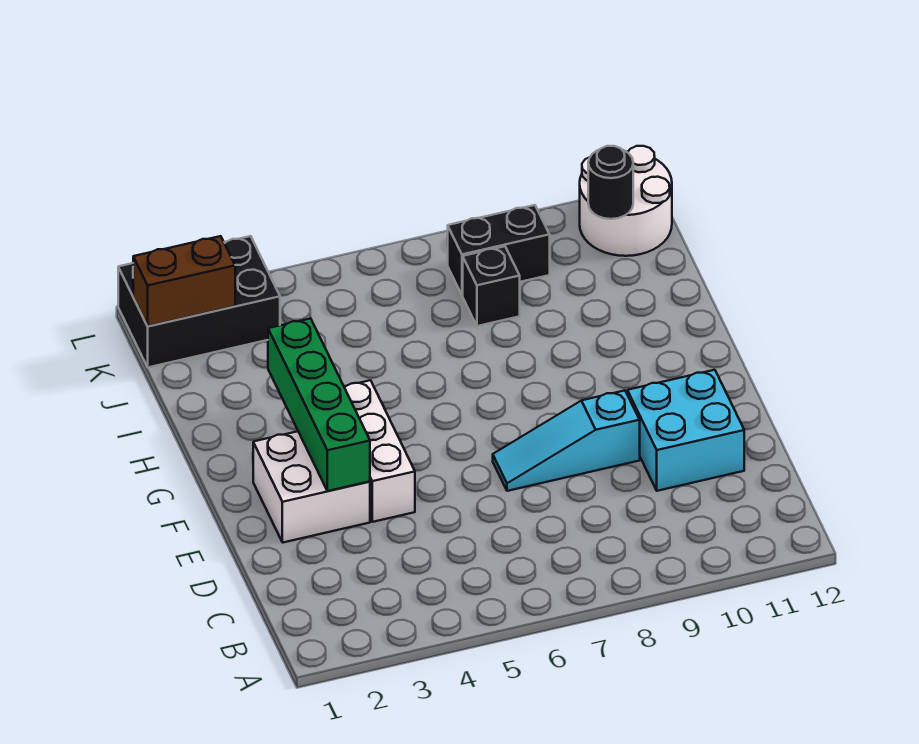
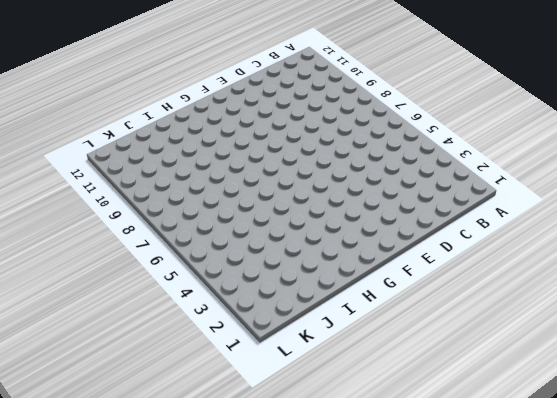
none -> cyan 2x2 brick [627,370,744,491]
none -> white 2x2 brick [253,431,370,542]

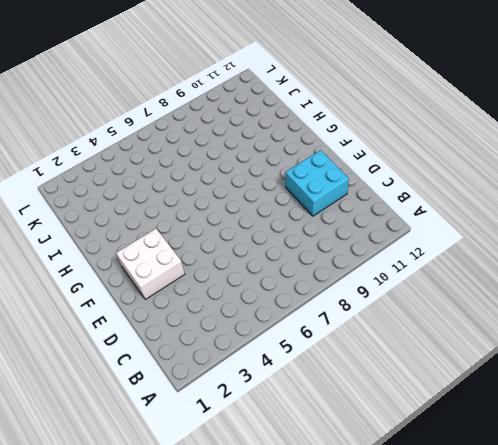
none -> white 1x3 brick [344,380,415,522]
none -> cyan 1x3 slope [493,391,640,491]

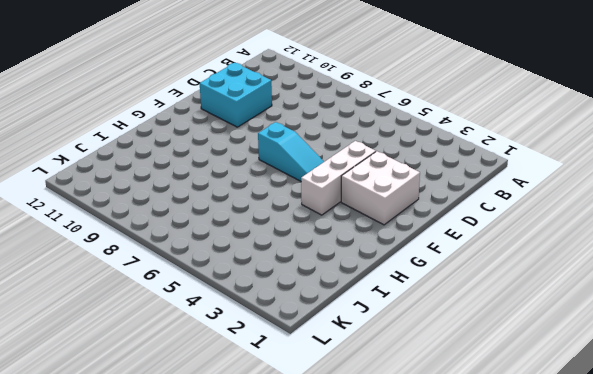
cyan 1x3 slope [258,122,324,181] -> cyan 1x3 slope moved to [493,391,640,491]
none -> black 1x1 brick [463,246,520,326]
none -> black 2x3 brick [118,236,280,367]

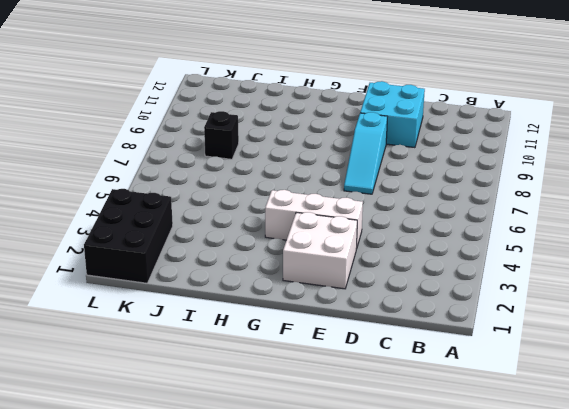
none -> black 1x2 brick [447,205,550,295]
none -> white 2x2 round brick [580,146,672,256]

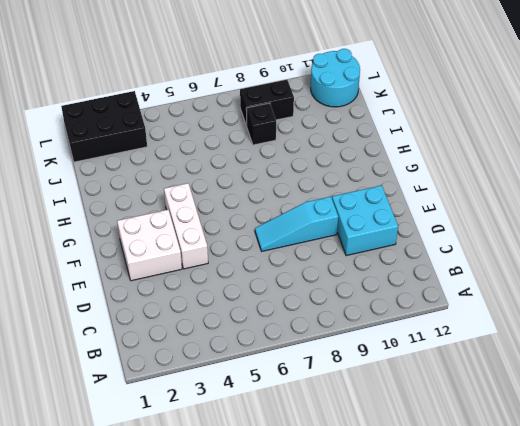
cyan 2x2 round brick [311,49,360,107] -> white 2x2 round brick [580,146,672,256]
none -> green 1x4 brick [268,318,370,491]
none -> brown 1x2 brick [133,236,235,326]

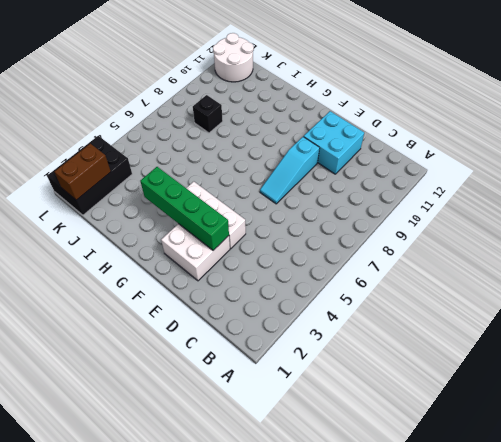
none -> black 1x2 brick [447,205,550,295]
none -> black 1x1 round brick [588,146,633,219]

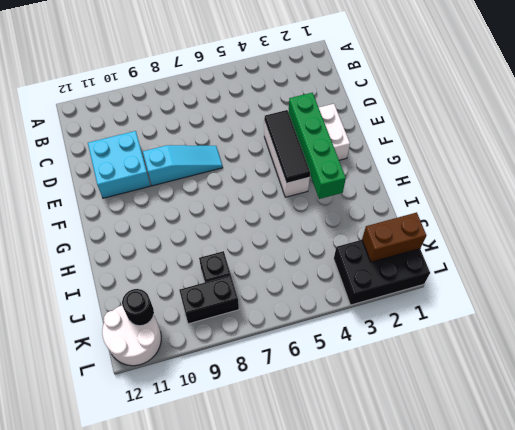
black 1x3 tile [264,110,310,183] -> none

